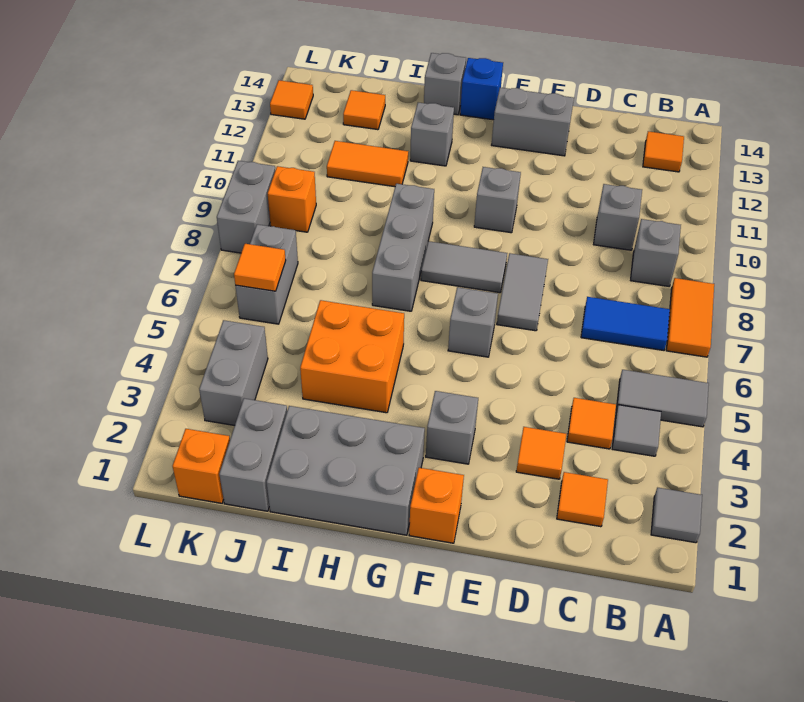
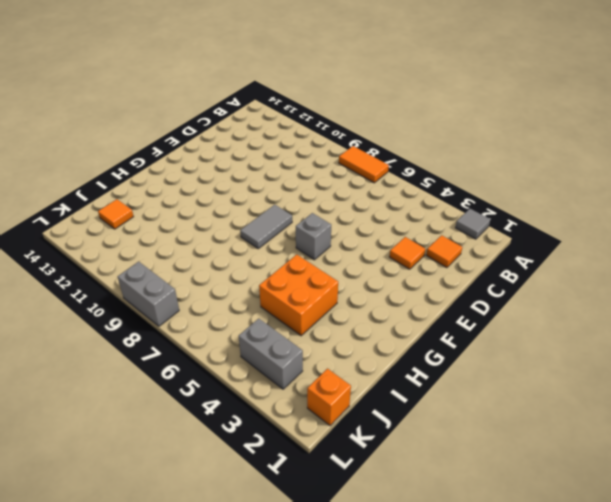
none -> grey 1x2 tile [616,370,709,427]
none -> grey 1x1 tile [612,405,661,456]
none -> blue 1x2 tile [581,297,670,350]
none -> grey 1x1 brick [631,219,681,286]

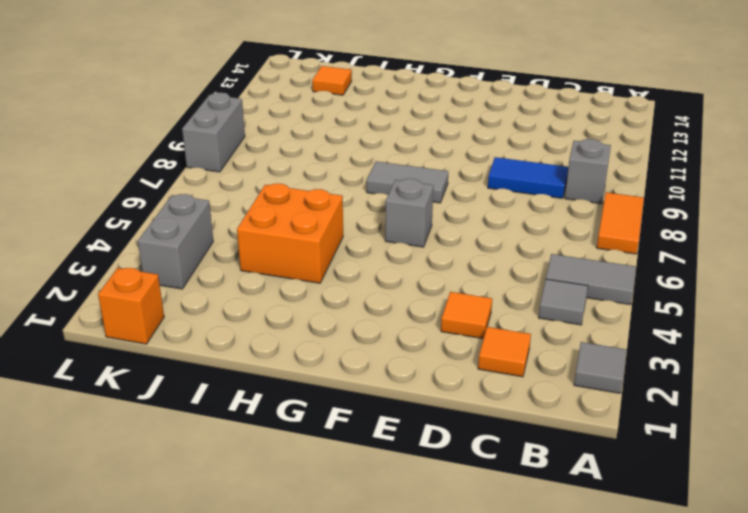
blue 1x2 tile [488,157,568,198] -> blue 1x2 tile moved to [581,297,670,350]
none -> orange 1x1 tile [643,131,684,172]
none -> orange 1x1 tile [567,398,616,449]
none -> grey 1x1 brick [594,184,642,250]
none -> grey 1x2 tile [497,253,548,331]

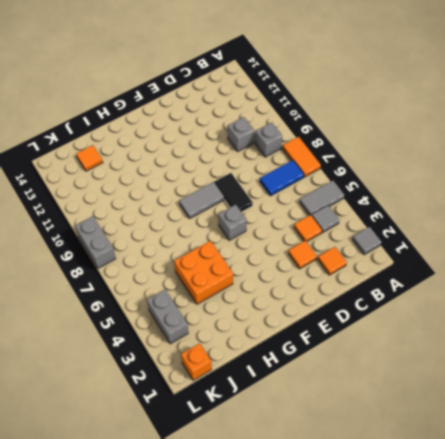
black 1x2 tile [215,173,253,212] -> grey 1x2 tile [497,253,548,331]
none -> orange 1x1 tile [643,131,684,172]
none -> grey 1x2 brick [492,88,574,156]
none -> orange 1x1 brick [409,468,464,543]
none -> grey 1x1 brick [426,391,478,464]

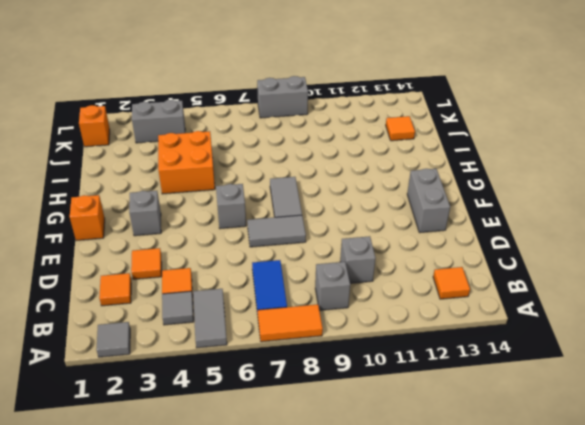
none -> grey 1x1 brick [474,167,521,233]
none -> grey 2x3 brick [267,406,425,535]
none -> blue 1x1 brick [460,58,503,120]
none -> grey 1x3 brick [372,184,434,311]

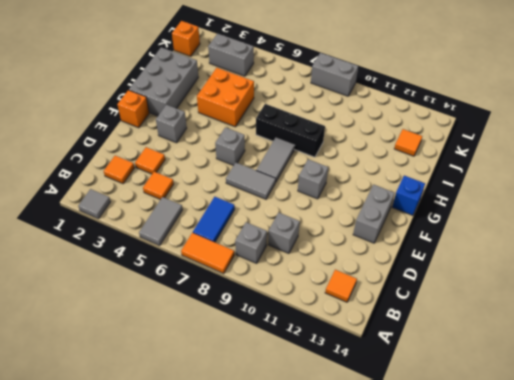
black 1x3 brick [256,104,325,157] -> grey 1x3 brick [372,184,434,311]
none -> grey 1x1 tile [612,405,661,456]
none -> grey 1x1 brick [410,102,454,166]
none -> grey 1x1 brick [424,53,466,115]
none -> orange 1x2 tile [327,141,408,187]

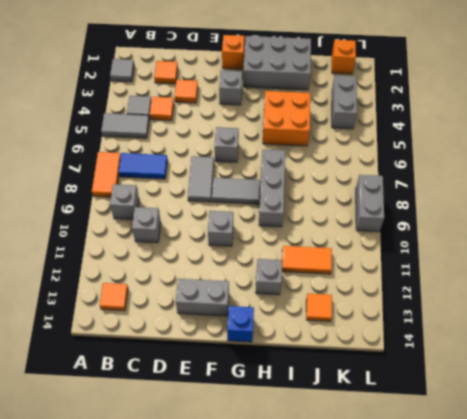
none -> grey 1x1 brick [424,53,466,115]
none -> grey 1x2 brick [219,398,287,511]
none -> grey 1x2 brick [235,224,298,324]
none -> orange 1x1 brick [268,166,316,232]

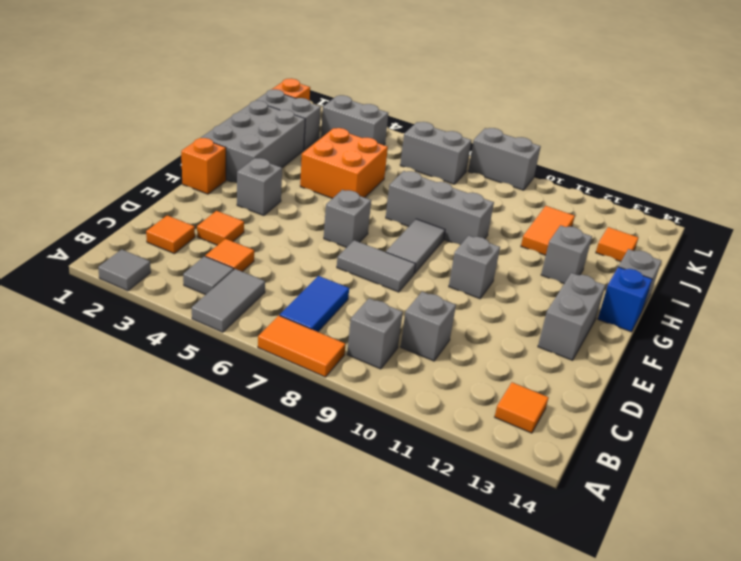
none -> orange 1x1 brick [268,166,316,232]
none -> orange 1x1 tile [270,80,313,119]
none -> orange 1x1 tile [234,244,286,291]

